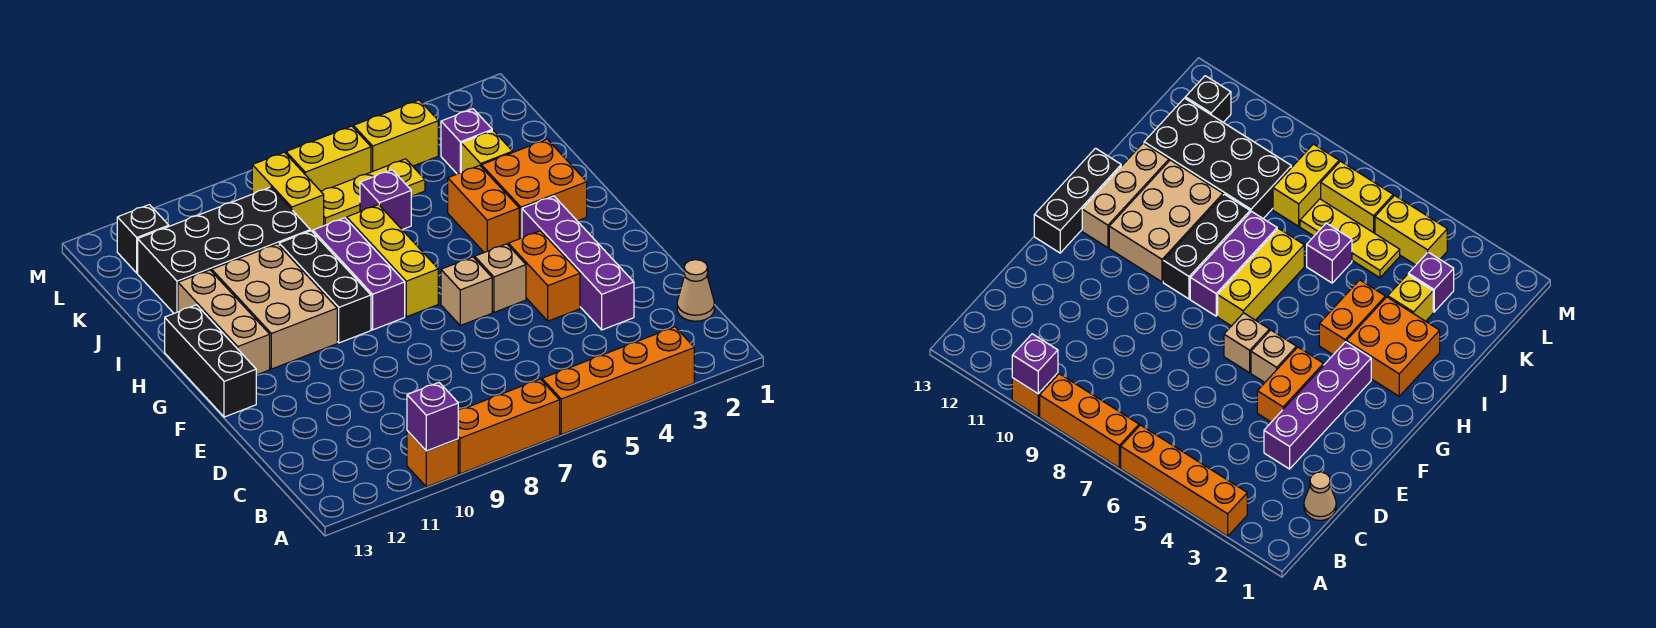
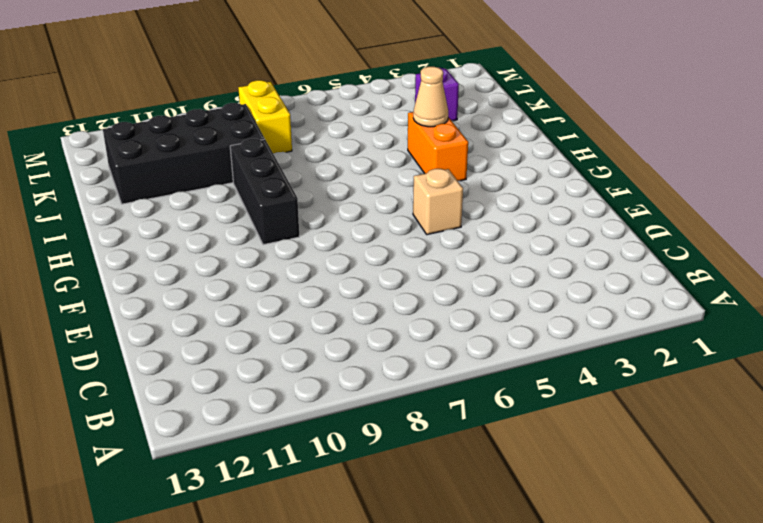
tan 1x1 cone [413,67,448,127] -> tan 1x1 cone moved to [677,260,714,321]
none -> orange 1x4 brick [542,327,694,435]
none -> orange 1x3 brick [458,379,560,474]
none -> orange 1x1 brick [407,431,458,487]

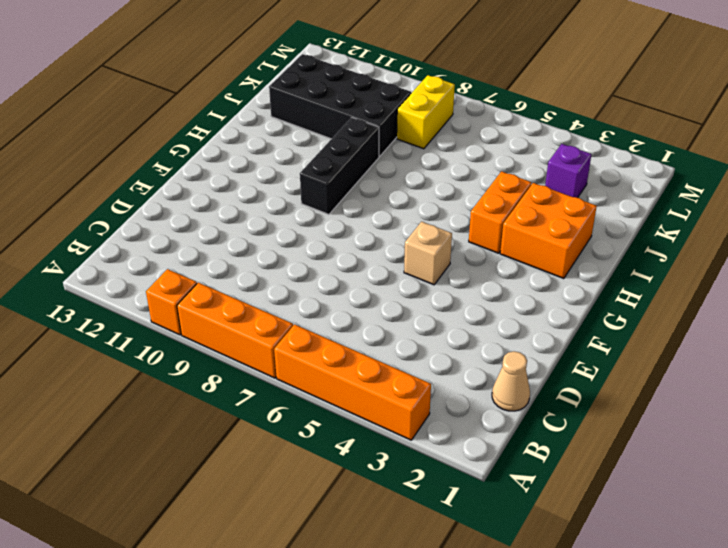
none -> purple 1x4 brick [522,196,634,330]
none -> orange 1x2 brick [508,231,580,321]
none -> tan 1x1 brick [441,257,492,325]

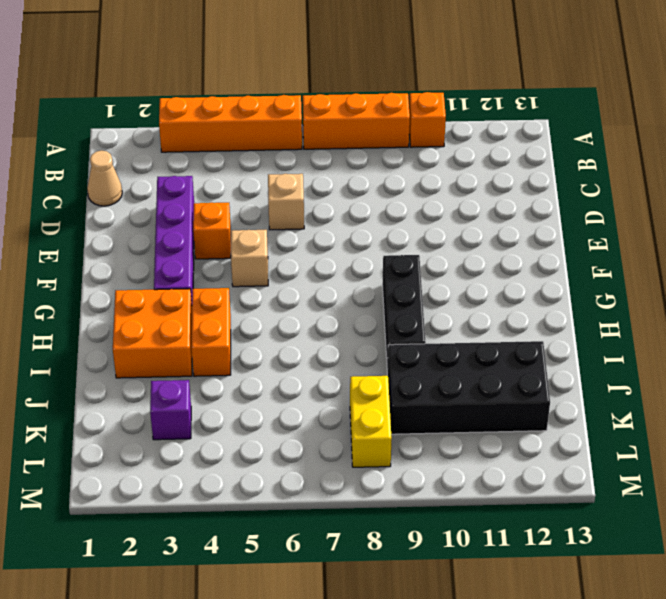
tan 1x1 brick [268,174,304,230] -> tan 1x1 brick moved to [441,257,492,325]
orange 1x1 brick [193,203,231,259] -> orange 1x2 brick [508,231,580,321]
none -> black 1x3 brick [165,305,256,417]
none -> yellow 1x3 brick [347,205,438,317]
none -> purple 1x3 brick [313,218,405,330]

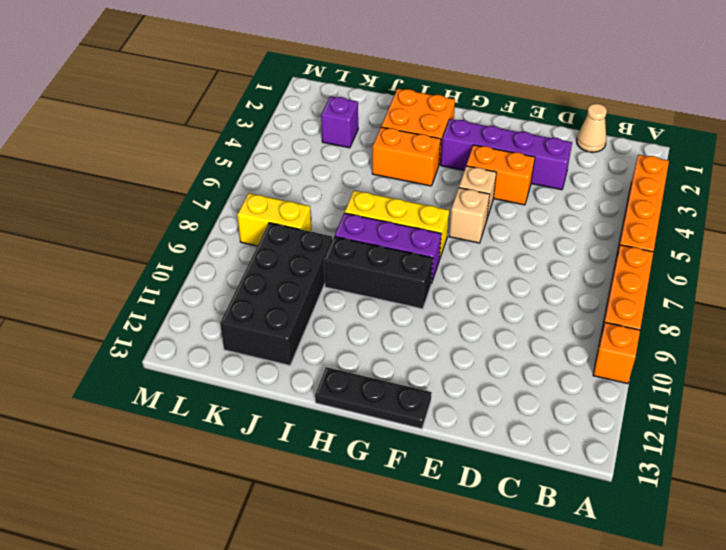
black 1x3 plate [315,367,432,429] -> black 1x3 brick [165,305,256,417]
none -> tan 2x3 brick [212,244,337,369]
none -> tan 1x3 brick [178,270,270,375]
none -> yellow 1x1 brick [461,131,513,172]

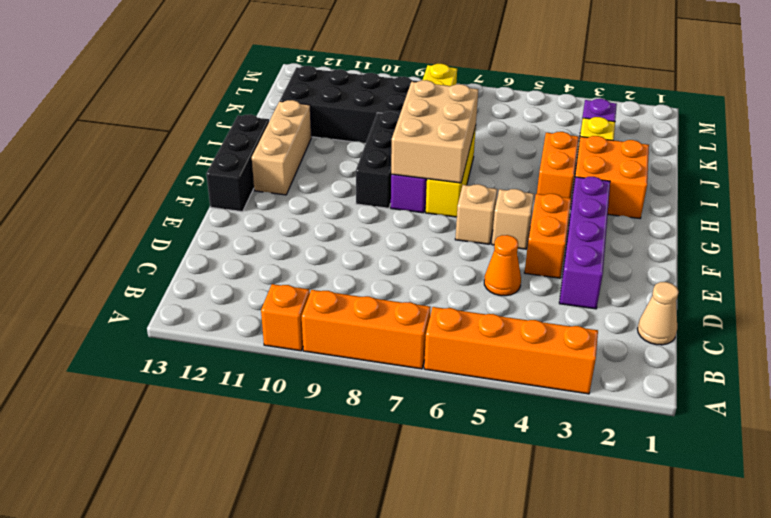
orange 1x1 cone [484,235,521,296] -> none
tan 2x3 brick [391,80,478,183] -> tan 2x3 brick moved to [212,244,337,369]
none -> purple 1x1 brick [360,170,411,230]
none -> yellow 1x3 plate [322,159,425,226]
none -> yellow 1x2 brick [353,100,438,172]

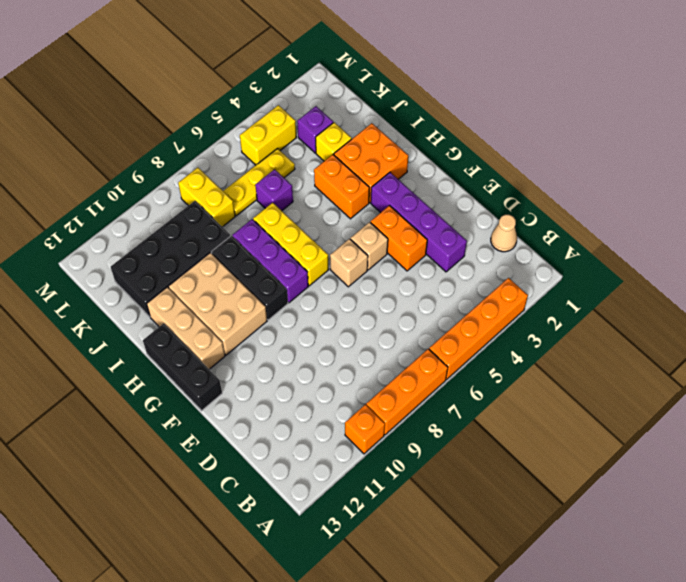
none -> yellow 1x2 brick [286,126,371,192]
none -> black 1x1 brick [117,205,169,273]
none -> purple 1x1 brick [407,383,458,451]

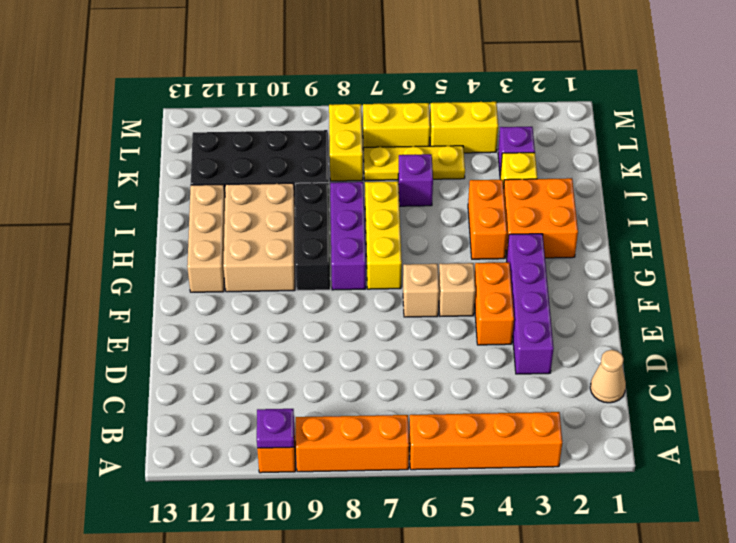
purple 1x1 plate [257,409,294,448] -> purple 1x1 brick [407,383,458,451]
none -> black 1x3 brick [165,305,256,417]
none -> black 1x1 brick [117,205,169,273]

